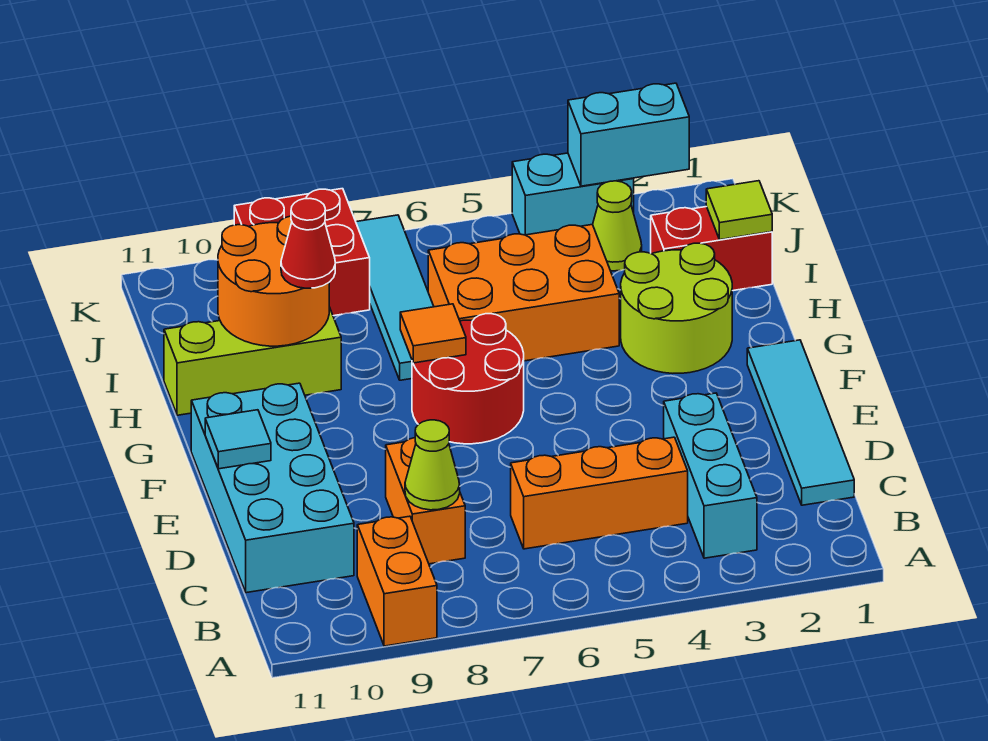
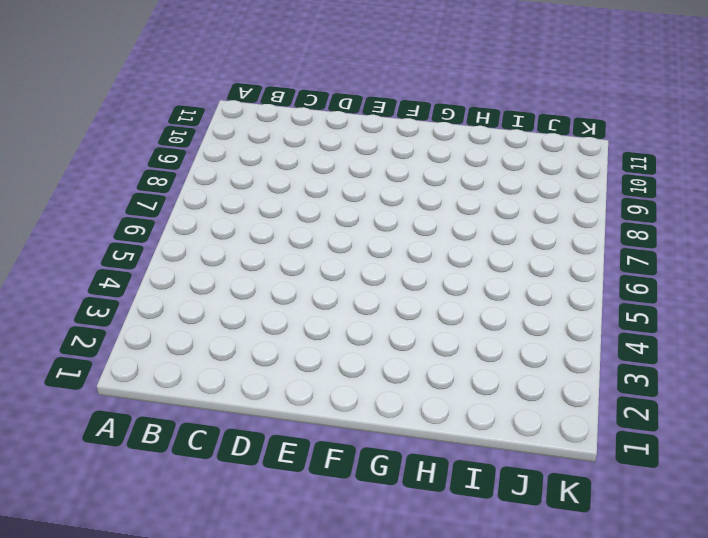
none -> orange 1x2 brick [357,516,437,646]
none -> cyan 1x3 brick [664,393,757,558]
none -> cyan 1x4 tile [747,340,854,505]

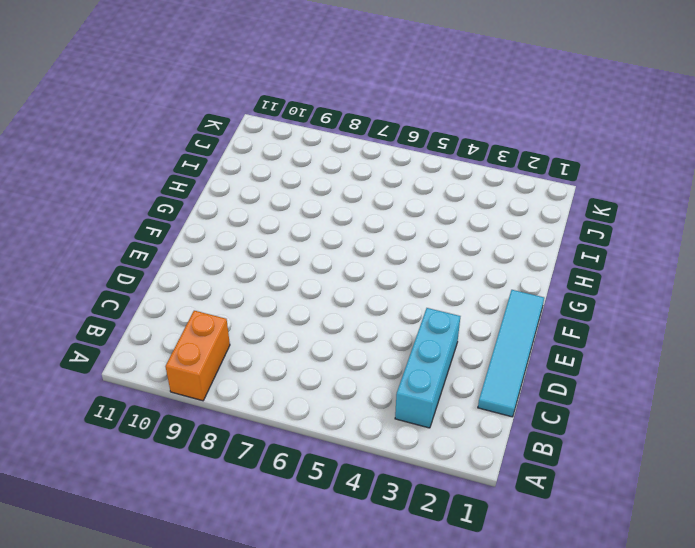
none -> orange 1x3 brick [511,437,688,549]
none -> orange 1x2 brick [386,438,465,564]
none -> cyan 2x4 brick [191,383,354,593]

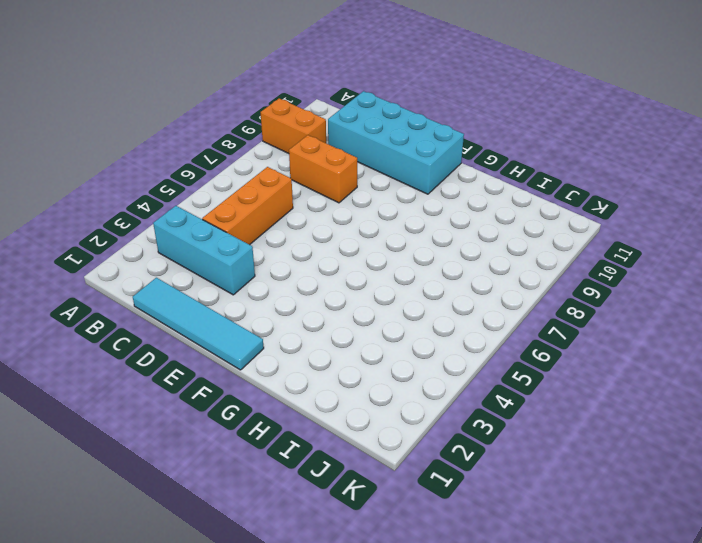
none -> red 2x2 round brick [412,314,524,444]
none -> lime 2x2 round brick [621,243,732,373]
none -> orange 2x3 brick [428,224,619,361]

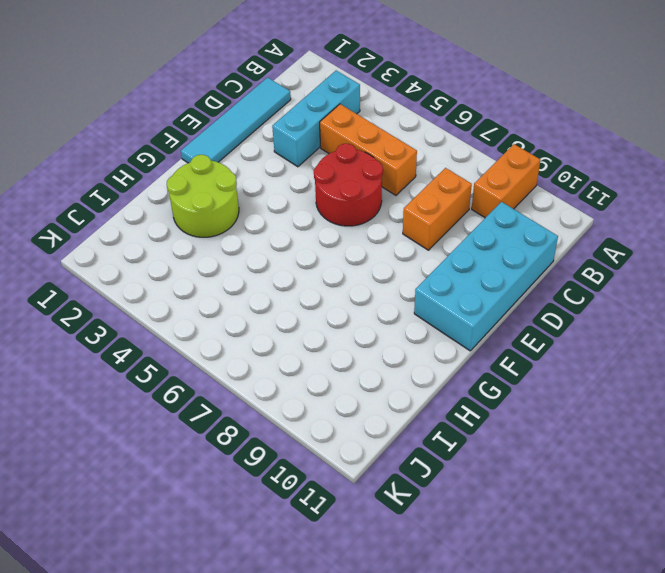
red 2x2 round brick [314,144,383,226] -> red 2x2 round brick moved to [412,314,524,444]
none -> orange 2x3 brick [428,224,619,361]
none -> cyan 1x4 tile [356,215,434,380]
none -> lime 1x3 brick [164,307,341,415]

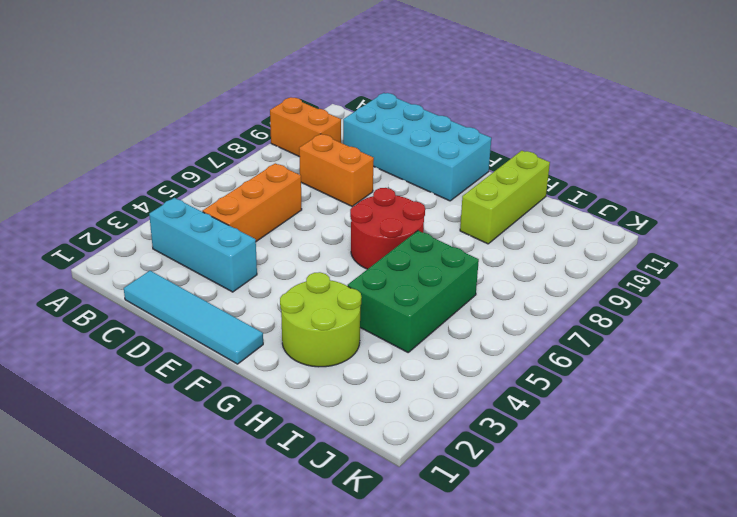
green 2x3 brick [348,231,479,352] -> orange 2x3 brick [428,224,619,361]
none -> cyan 1x4 tile [356,215,434,380]
none -> red 1x2 brick [651,207,772,291]
none -> lime 1x1 cone [593,181,642,271]

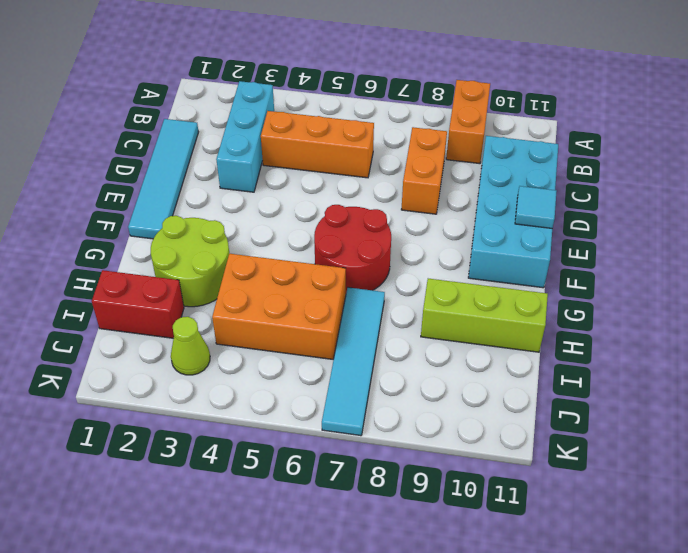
none -> red 2x2 brick [234,189,370,316]
none -> cyan 1x2 brick [512,153,634,235]
none -> lime 1x1 cone [405,420,460,510]

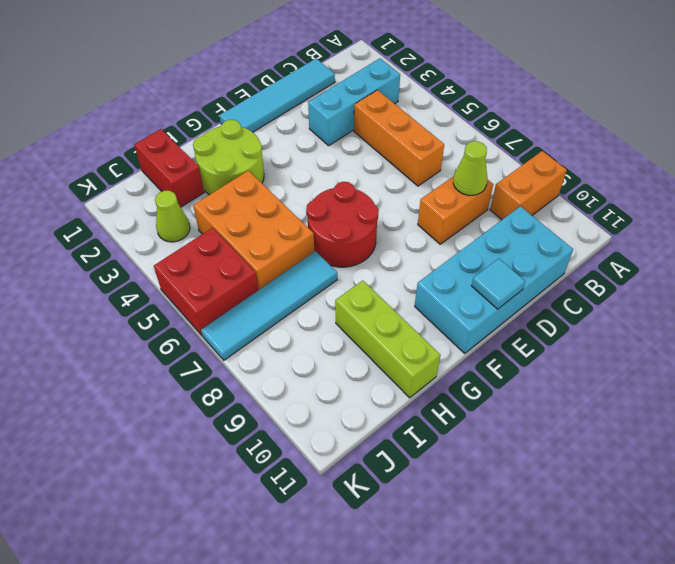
red 2x2 brick [154,228,258,335] -> red 2x2 brick moved to [234,189,370,316]
none -> cyan 1x2 brick [512,153,634,235]
none -> orange 1x1 tile [400,304,466,363]
none -> orange 2x2 round brick [218,216,329,346]

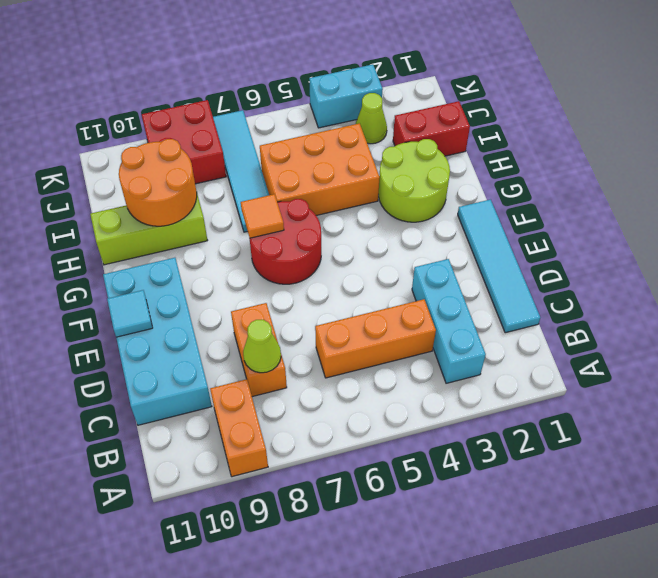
none -> lime 1x1 tile [706,181,772,240]
none -> cyan 1x2 brick [568,83,689,186]
none -> red 1x1 cone [281,199,335,288]

